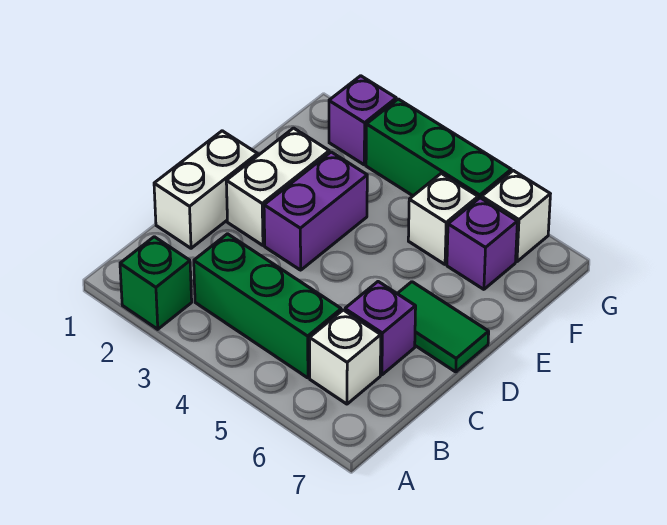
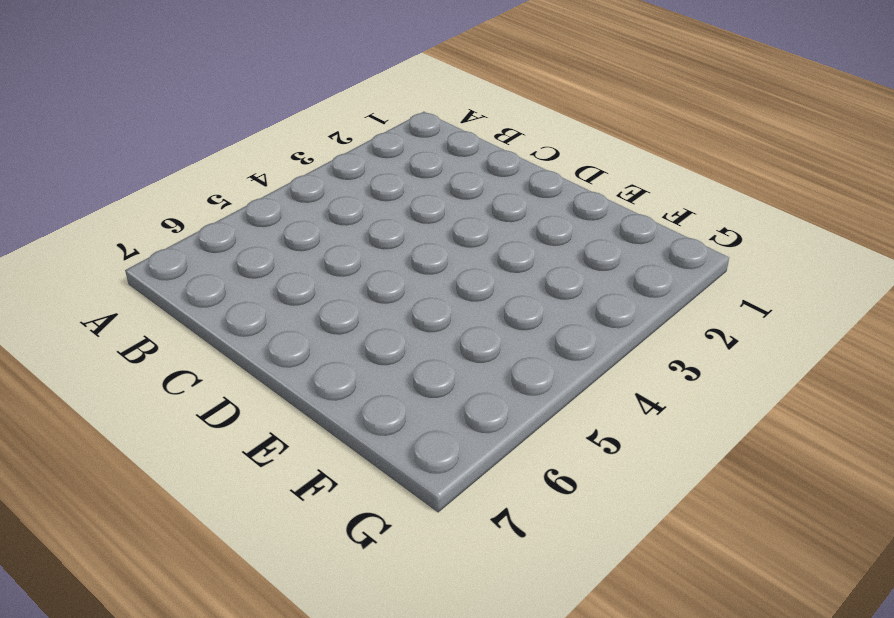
none -> green 1x1 brick [120,237,192,329]
none -> green 1x3 brick [194,234,341,378]
none -> white 1x1 brick [310,310,381,404]

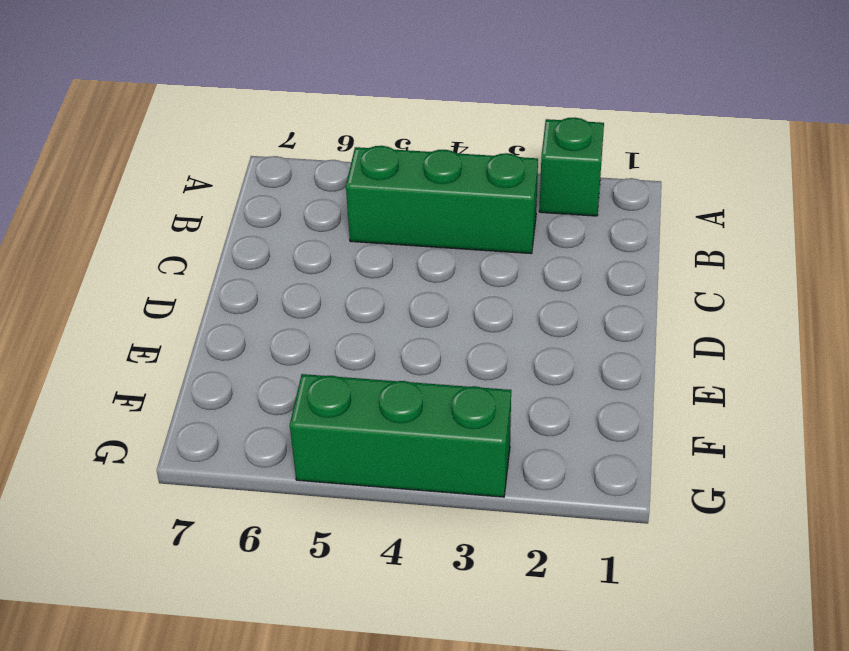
none -> white 1x1 brick [310,310,381,404]
none -> white 1x2 brick [154,131,258,248]
none -> purple 1x1 brick [345,282,416,375]

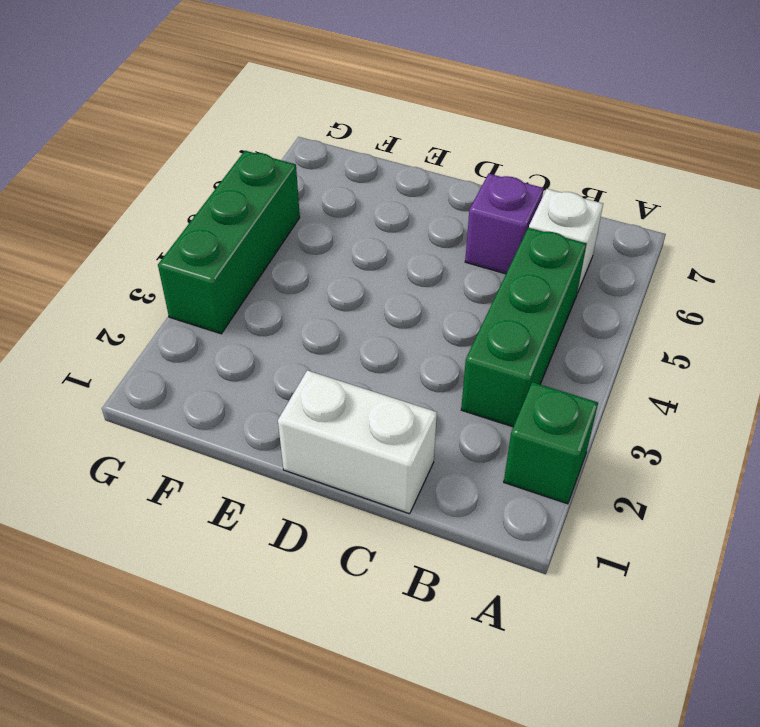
none -> white 1x2 brick [226,128,329,245]
none -> purple 1x2 brick [264,152,367,270]
none -> green 1x2 tile [397,282,489,372]

